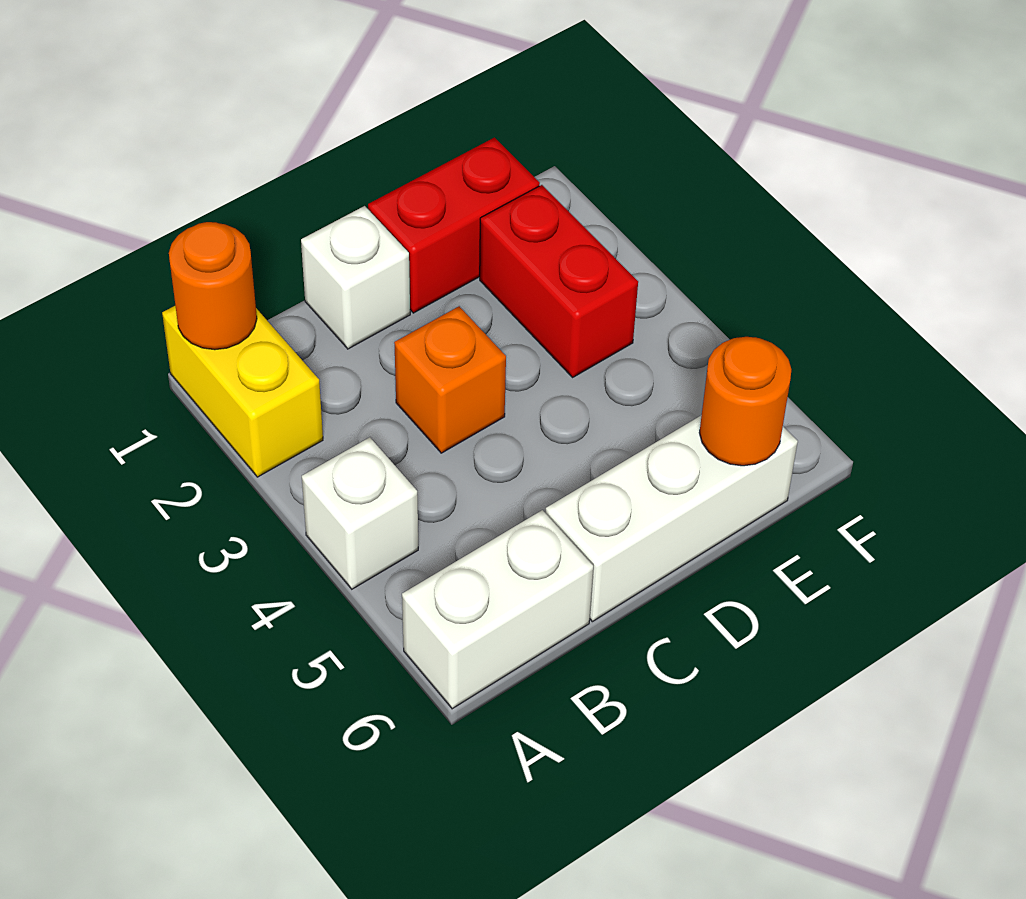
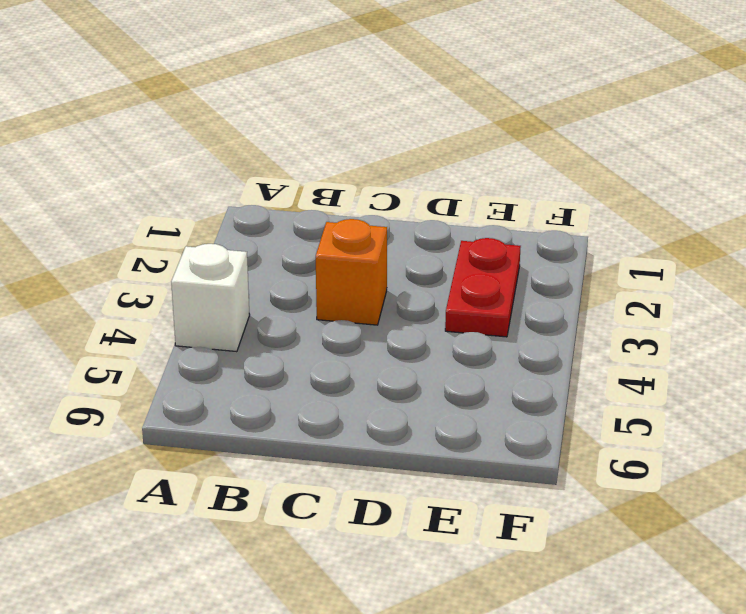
red 1x2 plate [445,238,521,337] -> red 1x2 brick [480,185,638,377]
none -> yellow 1x2 brick [162,306,323,477]
none -> white 1x2 brick [402,510,593,709]

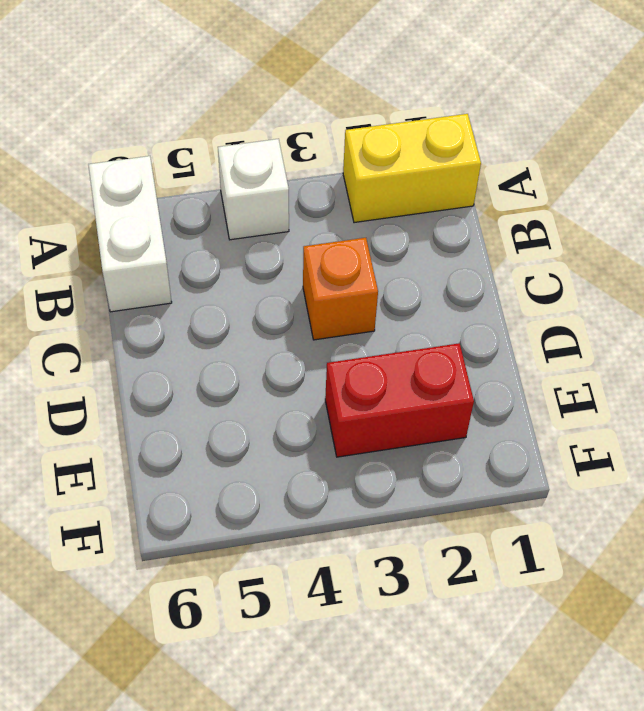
none -> white 1x1 brick [301,206,410,349]
none -> white 1x3 brick [546,415,798,622]

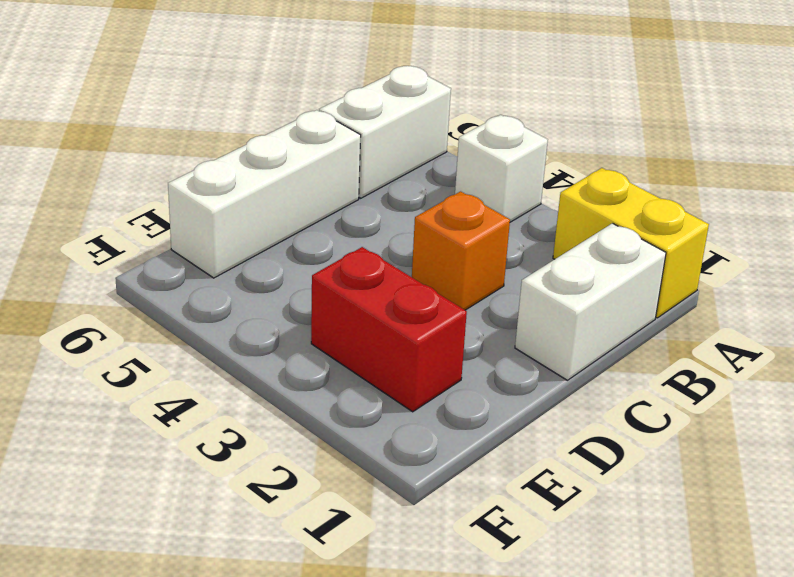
white 1x2 brick [515,223,666,380] -> white 1x1 brick [301,206,410,349]
none -> red 1x2 brick [368,138,540,313]
none -> orange 1x1 round brick [169,222,257,350]

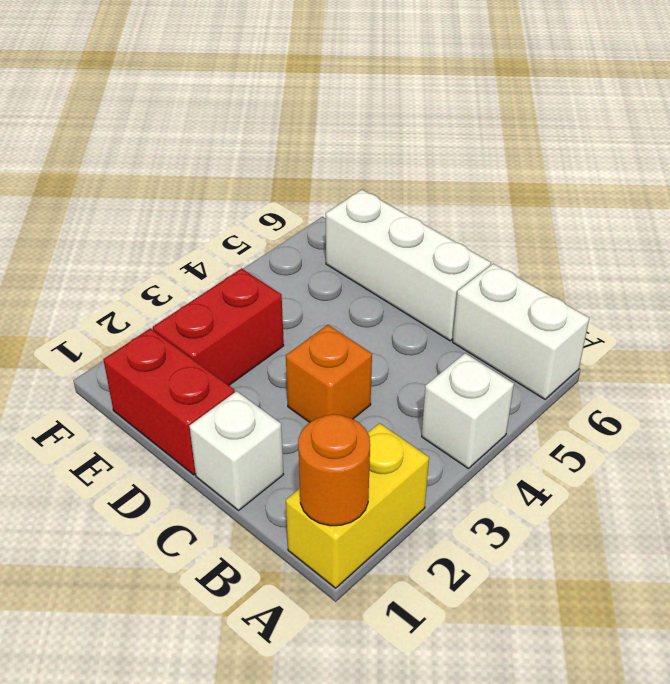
none -> orange 1x1 round brick [699,337,791,466]

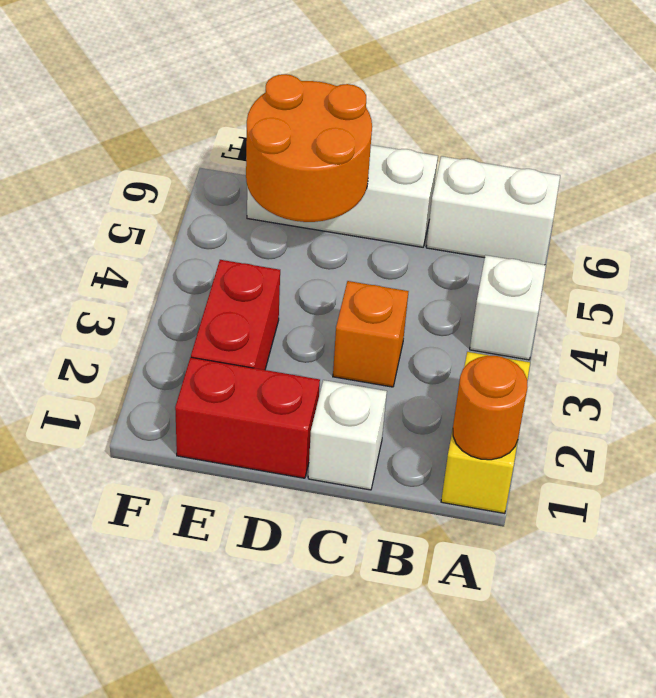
orange 2x2 round brick [246,74,372,222] -> orange 1x1 round brick [699,337,791,466]

